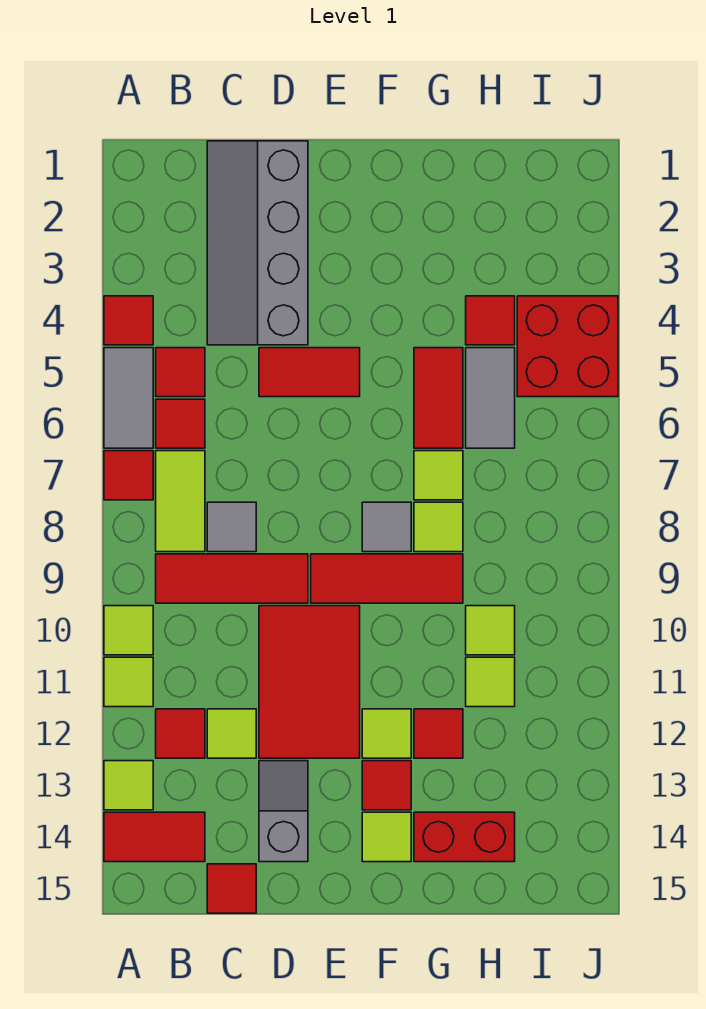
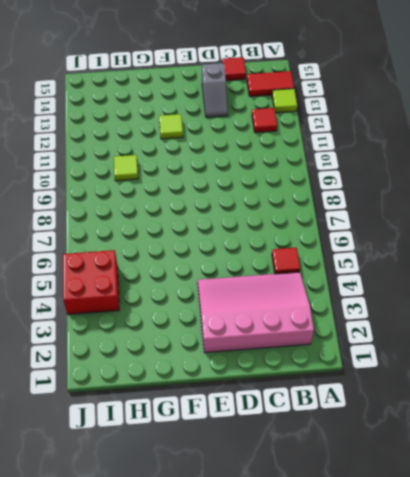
pink 3x4 slope [198,272,314,353] -> grey 2x4 slope [207,141,308,345]
none -> red 1x1 tile [104,296,153,345]
none -> grey 1x2 tile [104,348,153,448]
none -> red 1x1 tile [104,451,153,500]
none -> lime 1x1 tile [104,606,153,655]

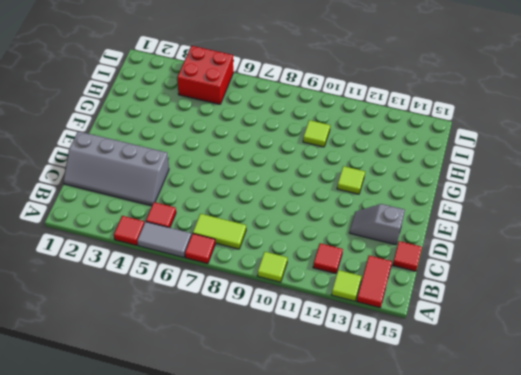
none -> lime 1x1 tile [104,657,153,707]
none -> red 1x1 tile [156,399,205,448]
none -> red 1x3 tile [156,554,308,603]
none -> grey 1x1 tile [207,502,256,552]

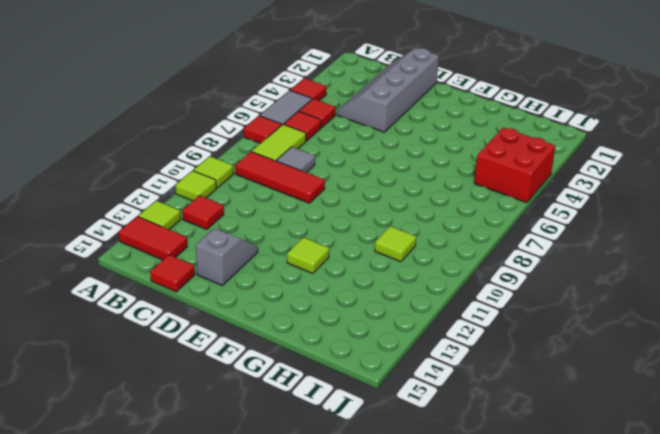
none -> lime 1x1 tile [207,709,256,758]
none -> red 1x2 tile [259,348,360,397]
none -> red 2x3 tile [259,606,360,758]
none -> red 1x3 tile [311,554,463,603]

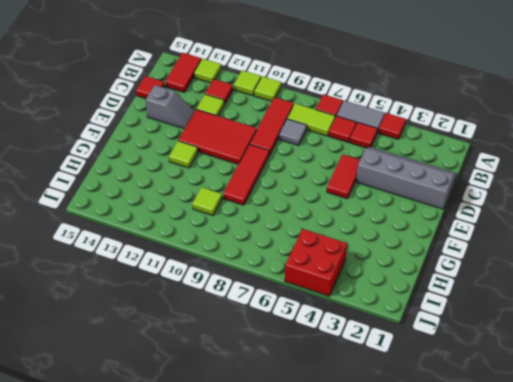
none -> grey 1x1 tile [362,502,411,552]
none -> red 1x1 tile [362,761,411,810]
none -> lime 1x1 tile [362,812,411,862]
none -> red 1x2 tile [414,348,463,448]

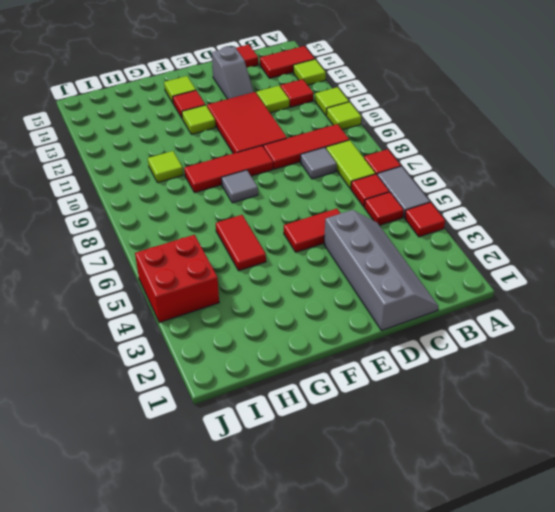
none -> lime 1x1 tile [414,451,463,500]
none -> lime 1x1 tile [414,502,463,552]
none -> red 1x1 tile [414,709,463,758]
none -> red 1x2 brick [414,812,515,862]

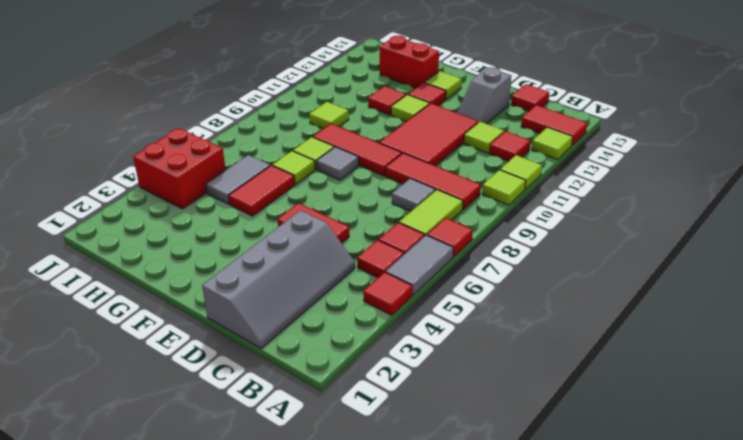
none -> red 1x1 tile [466,296,515,345]
none -> lime 1x1 tile [466,657,515,707]

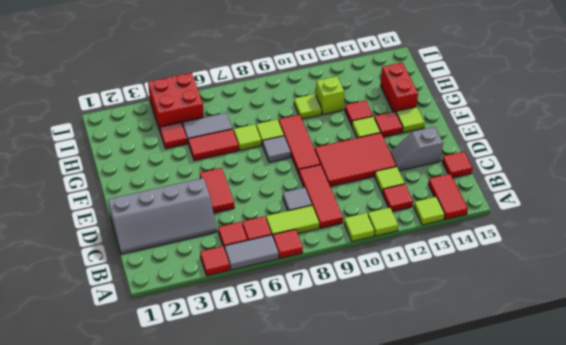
lime 1x1 brick [316,76,344,115] -> lime 1x1 tile [466,657,515,707]

